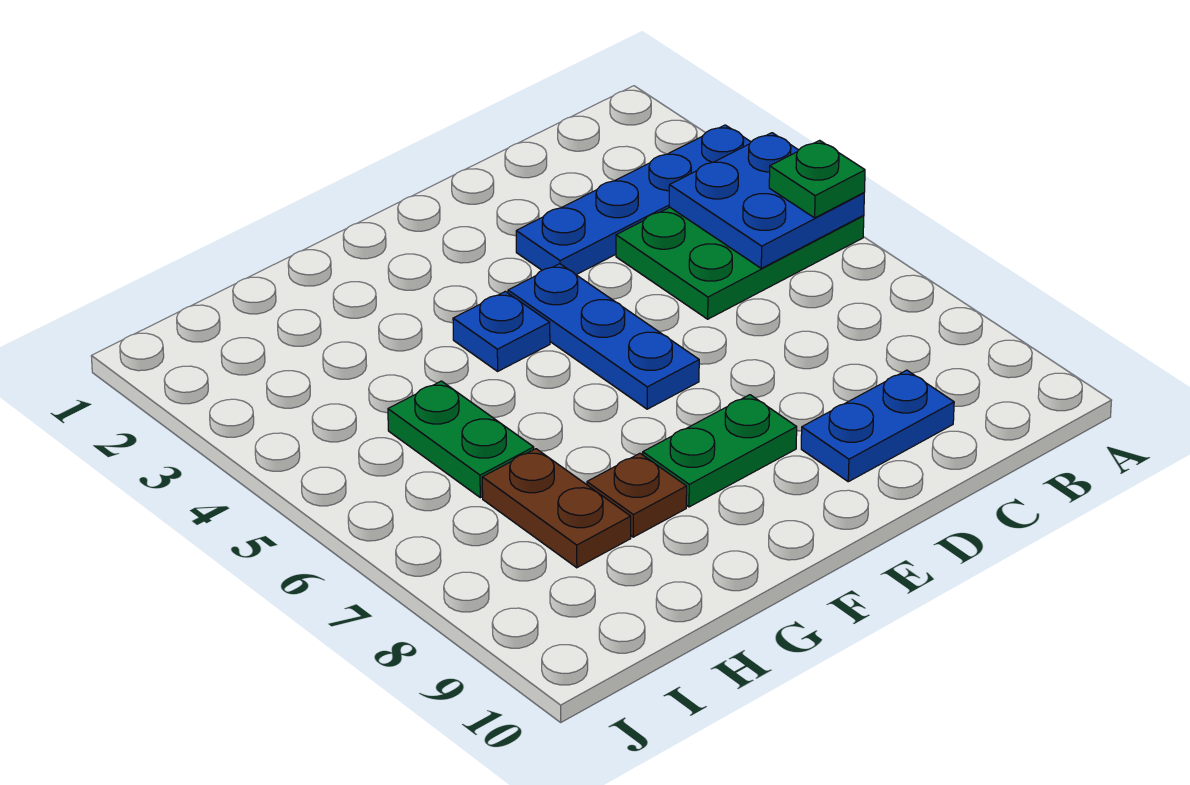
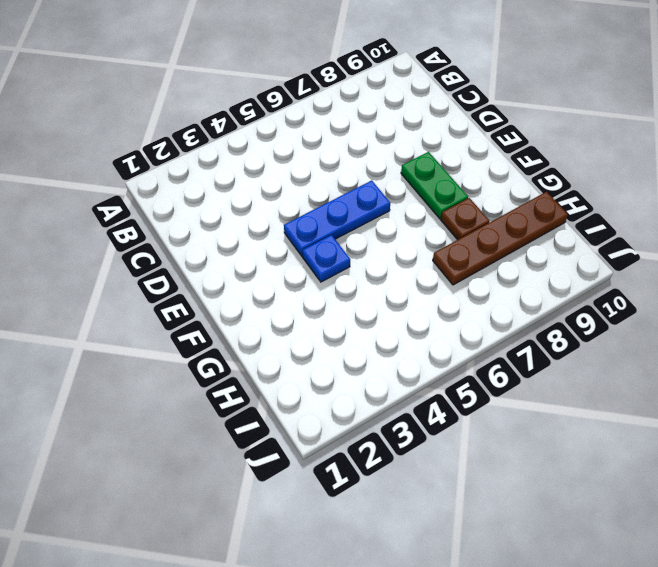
brown 1x4 plate [433,192,568,285] -> brown 1x2 plate [482,449,631,568]
none -> blue 1x4 plate [516,125,751,275]
none -> green 2x3 plate [616,207,864,319]

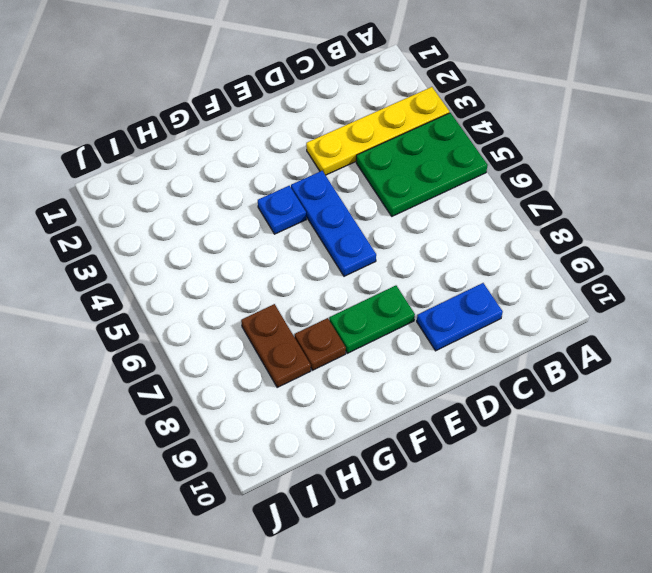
yellow 1x4 plate [306,87,449,175] -> blue 1x4 plate [516,125,751,275]
none -> green 1x2 plate [388,381,534,498]
none -> blue 2x2 plate [669,133,864,268]

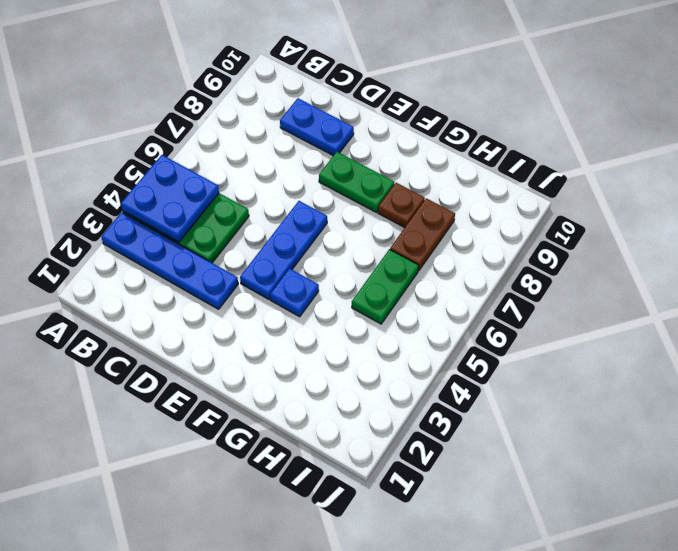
none -> green 1x1 plate [769,140,865,218]

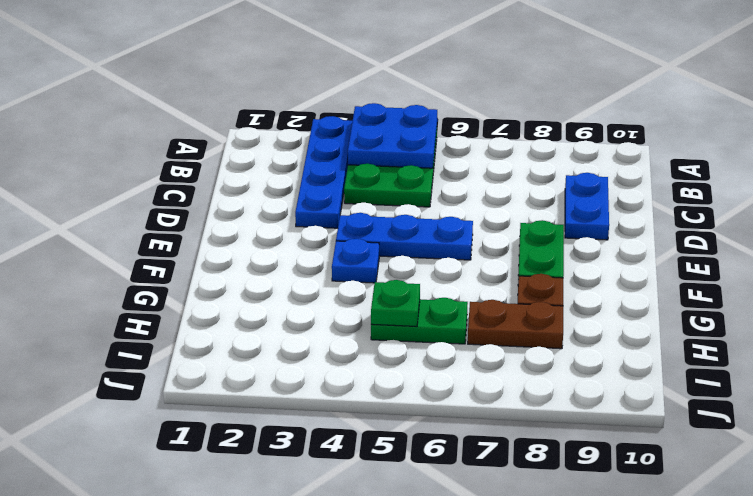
green 1x1 plate [371,280,420,326] -> green 1x1 plate moved to [769,140,865,218]

